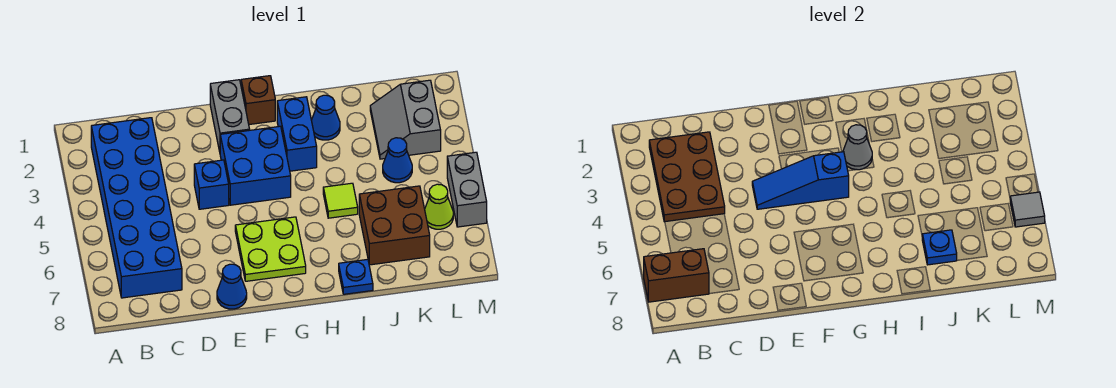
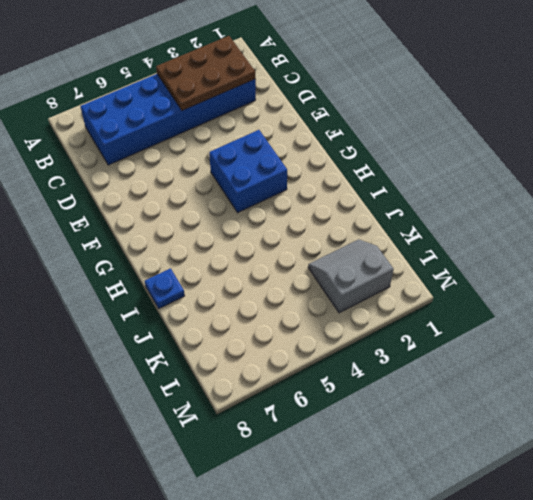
none -> blue 1x1 brick [194,160,229,209]
none -> blue 1x1 cone [217,264,247,309]
none -> grey 1x2 brick [210,80,250,152]

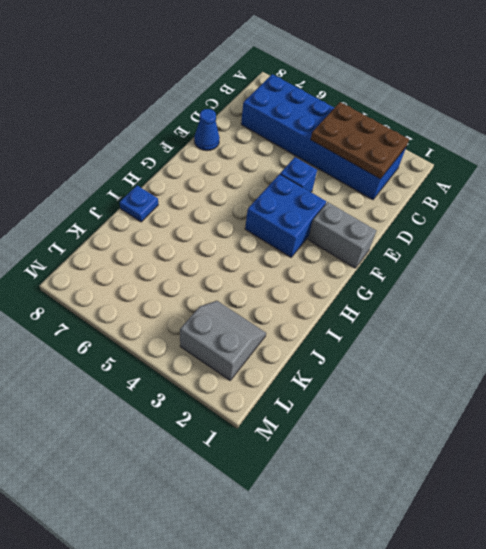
none -> lime 2x2 plate [235,217,306,281]
none -> brown 1x1 brick [241,76,275,125]
none -> blue 1x2 brick [277,97,317,171]

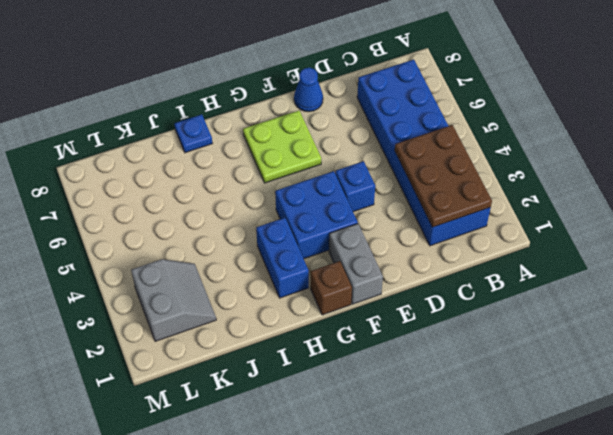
none -> blue 1x1 cone [311,95,340,140]
none -> lime 1x1 tile [323,183,358,218]
none -> brown 2x2 brick [359,186,430,265]

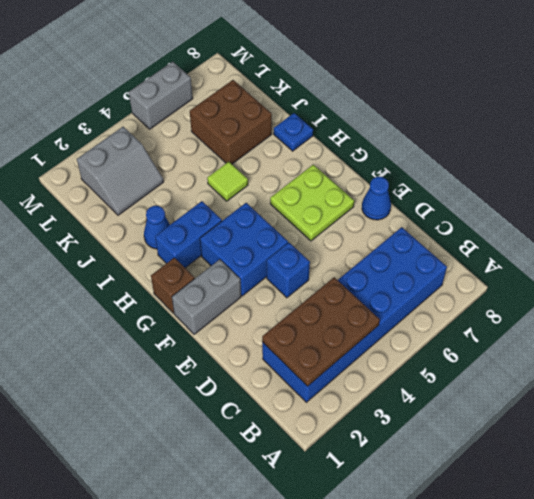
none -> blue 1x1 cone [383,138,412,183]
none -> lime 1x1 cone [425,184,453,229]
none -> brown 1x2 brick [644,249,709,302]

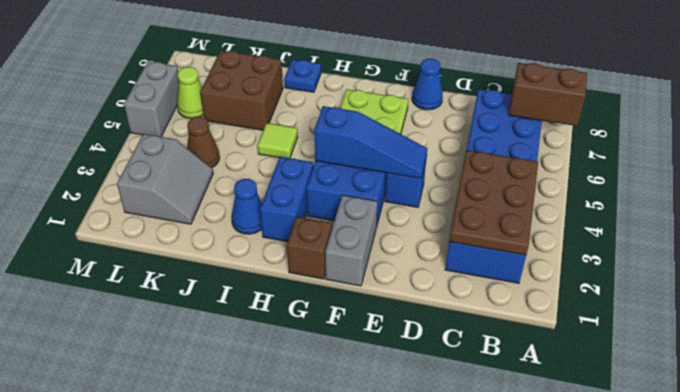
brown 1x1 cone [187,117,220,168] -> blue 1x1 cone [383,138,412,183]
none -> grey 1x1 cone [843,125,872,170]
none -> blue 1x1 plate [922,230,957,265]
none -> grey 1x1 tile [1010,192,1045,227]

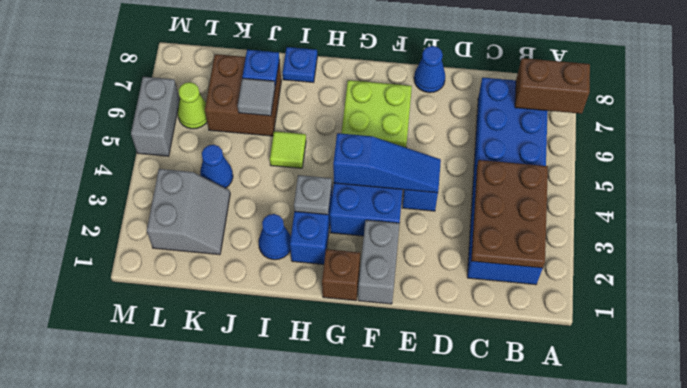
grey 1x1 plate [294,175,332,215] -> grey 1x1 cone [843,125,872,170]
grey 1x1 tile [238,78,275,116] -> grey 1x1 tile moved to [1010,192,1045,227]

